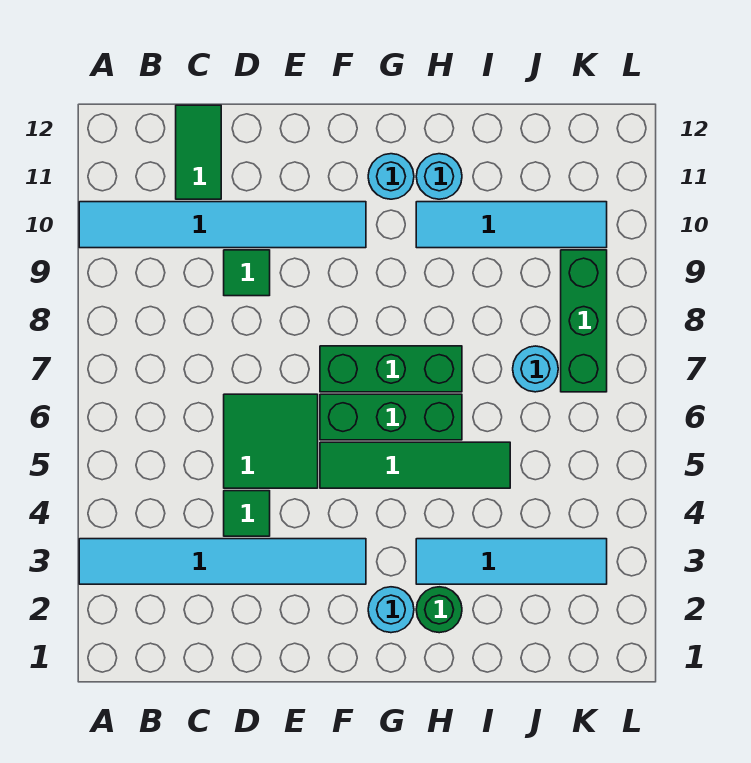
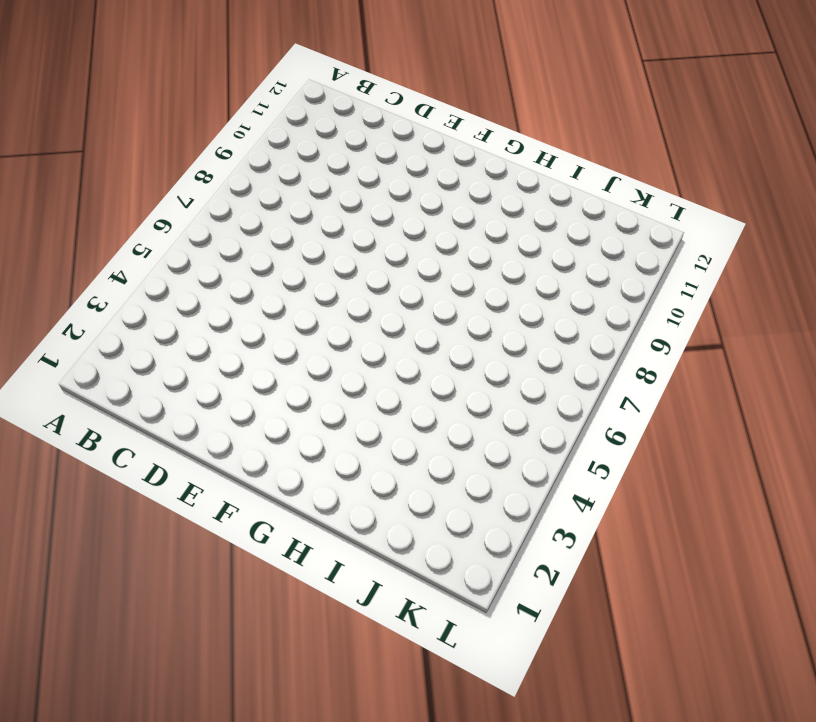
none -> cyan 1x6 tile [79,539,366,584]
none -> cyan 1x6 tile [79,202,366,248]
none -> green 1x2 tile [176,105,221,199]

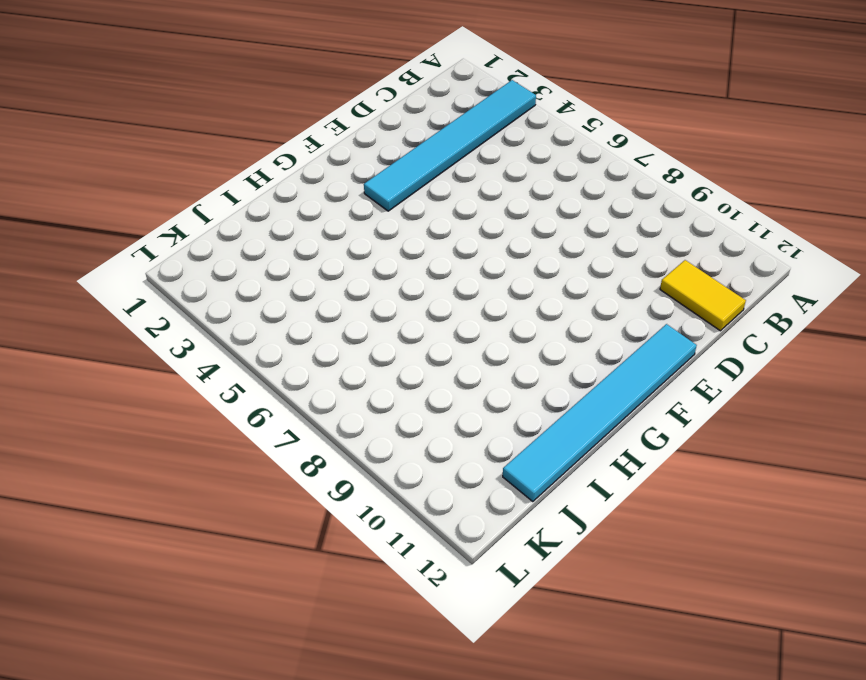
yellow 1x2 tile [660,260,746,331] -> green 1x2 tile [176,105,221,199]
cyan 1x6 tile [503,324,697,502] -> cyan 1x6 tile moved to [79,202,366,248]
none -> green 1x1 tile [224,491,270,536]
none -> green 2x2 tile [224,394,318,488]
none -> green 1x1 tile [224,250,270,296]

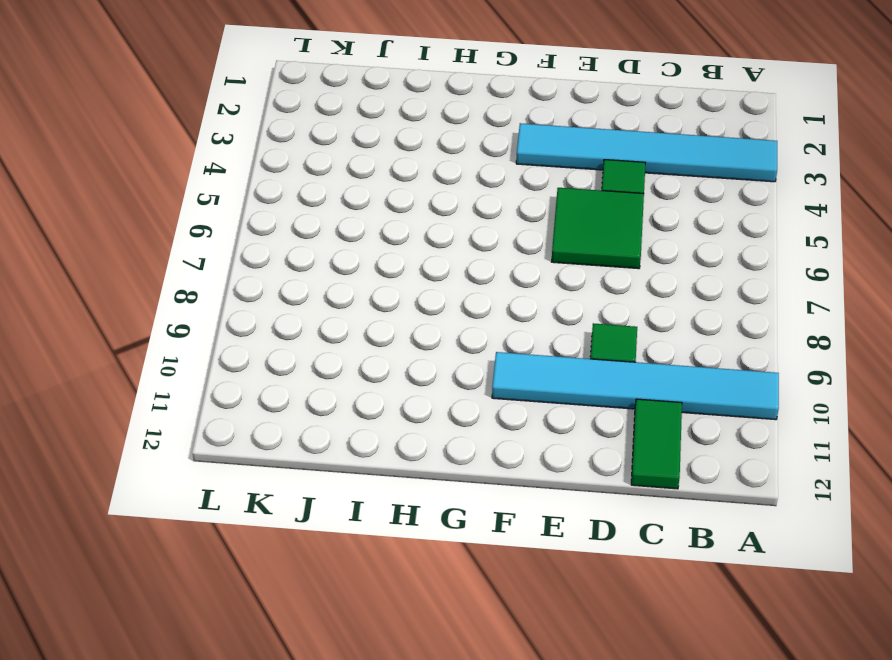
none -> green 1x4 tile [320,442,510,488]
none -> green 1x3 brick [320,394,462,440]
none -> green 1x3 brick [320,346,462,392]

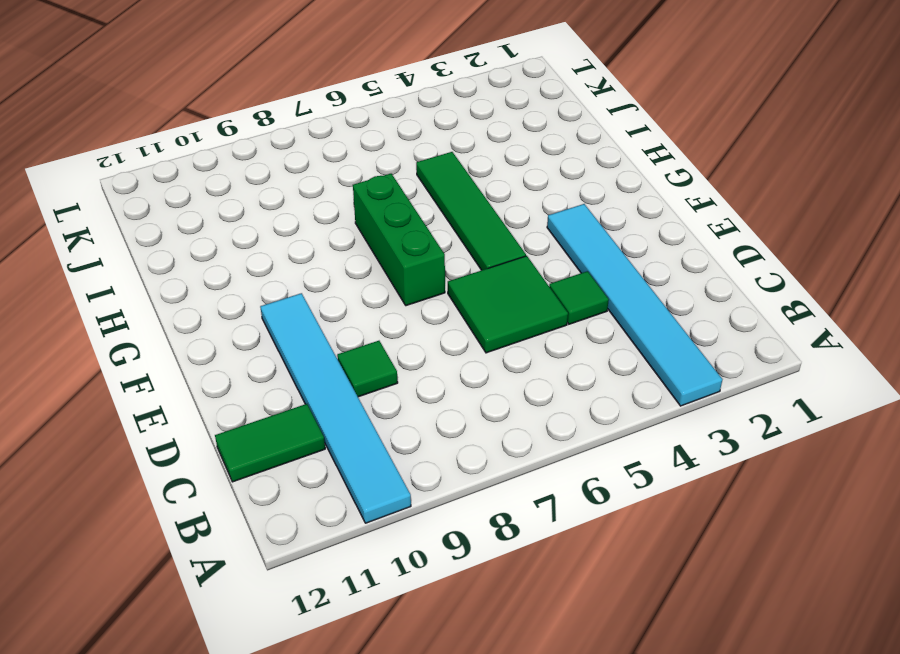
none -> green 1x3 brick [320,394,462,440]
none -> cyan 1x1 round brick [368,587,414,633]
none -> cyan 1x1 round brick [368,154,414,199]

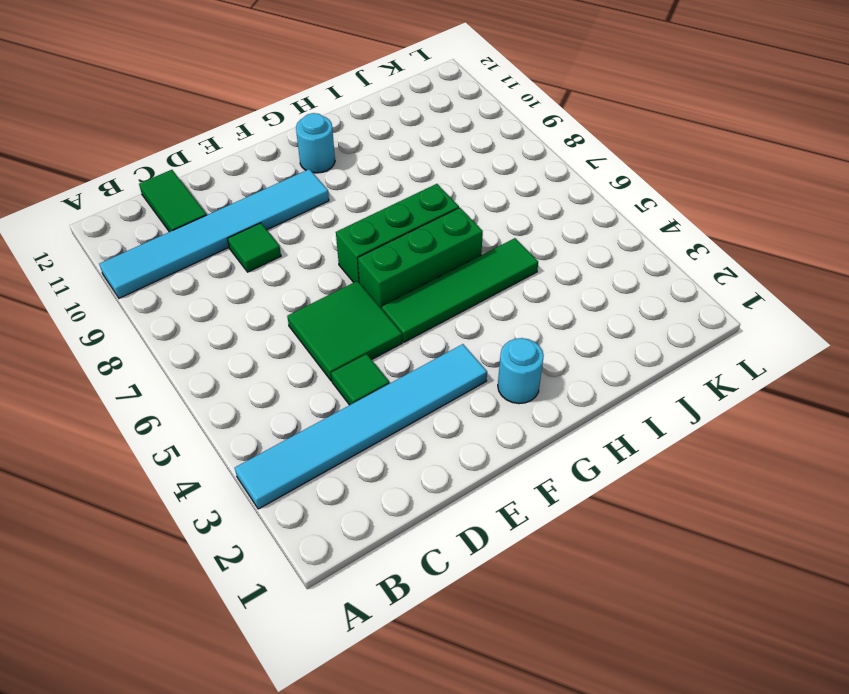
none -> green 1x1 round brick [416,587,462,633]
none -> cyan 1x4 tile [416,539,607,584]
none -> cyan 1x4 tile [416,202,607,248]

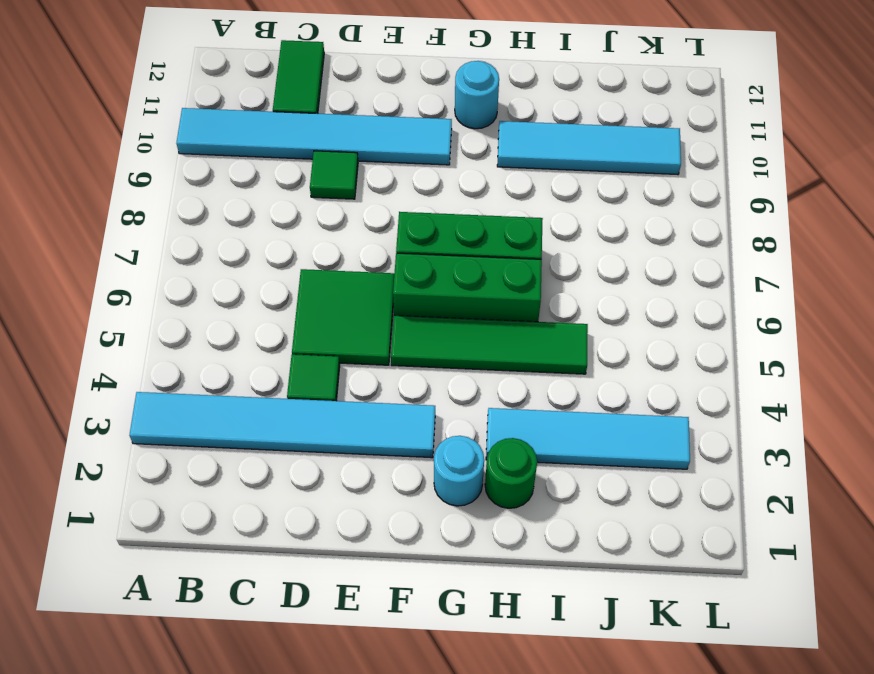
none -> cyan 1x1 round brick [416,154,462,199]
none -> cyan 1x1 round brick [513,346,558,392]
none -> green 1x3 brick [561,250,607,392]

